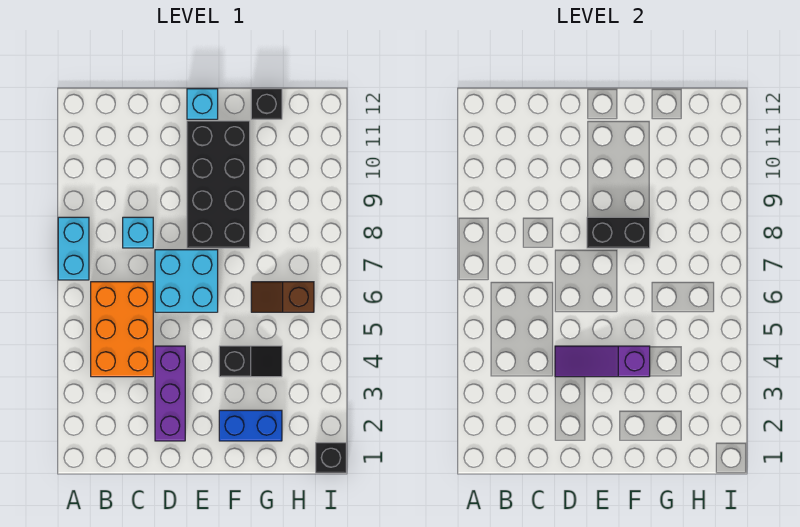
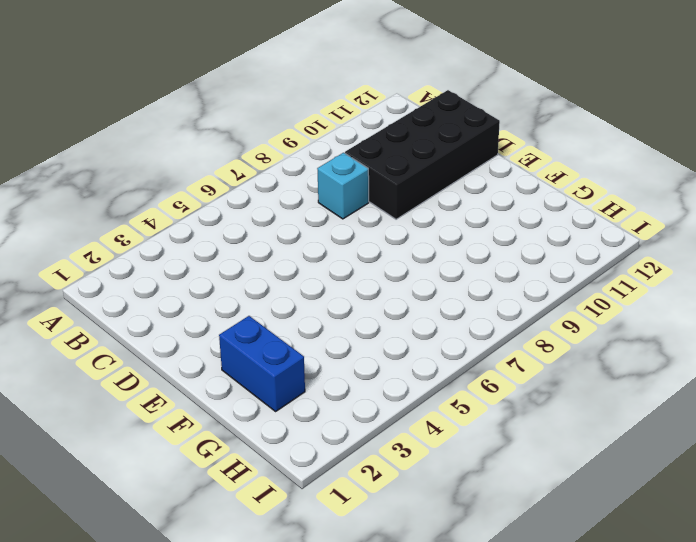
black 2x4 brick [345,90,500,219] -> black 2x4 brick moved to [187,121,250,248]
none -> cyan 1x2 brick [58,217,89,280]
none -> orange 2x3 brick [91,282,153,377]
none -> purple 1x3 brick [155,346,185,441]

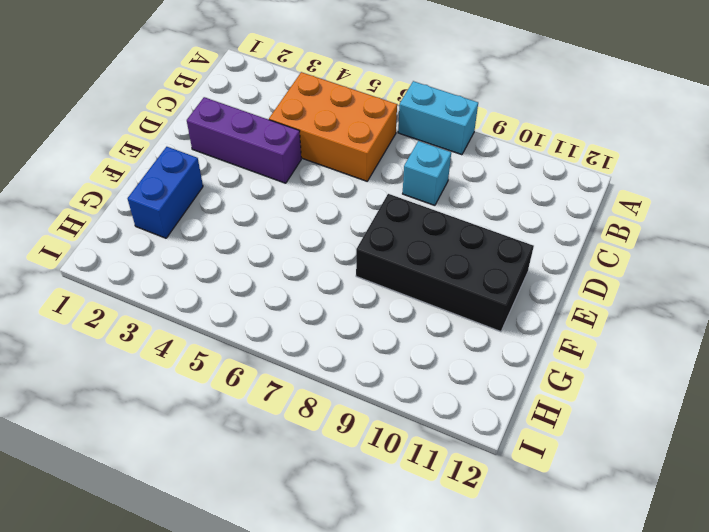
none -> cyan 2x2 brick [155,250,218,312]
none -> cyan 1x1 brick [187,89,218,119]
none -> black 1x2 slope [219,346,282,377]

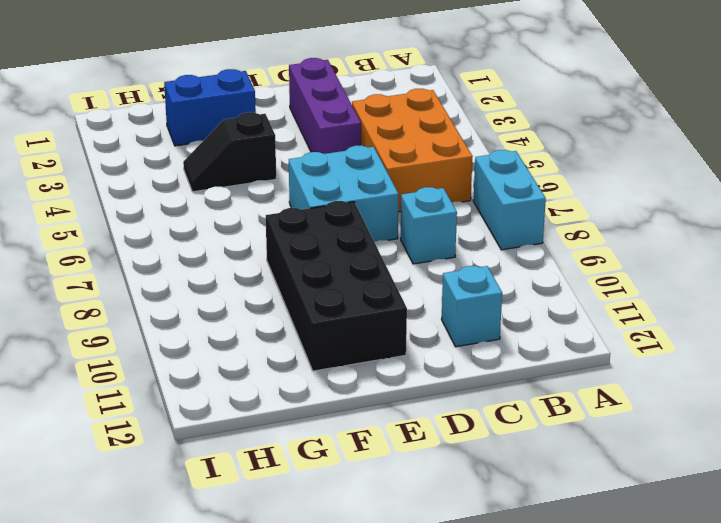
cyan 1x1 brick [442,266,502,347] -> cyan 1x1 brick moved to [187,89,218,119]
none -> brown 1x2 slope [251,282,314,312]
none -> black 1x1 brick [251,89,282,119]
none -> black 1x1 brick [316,443,346,473]

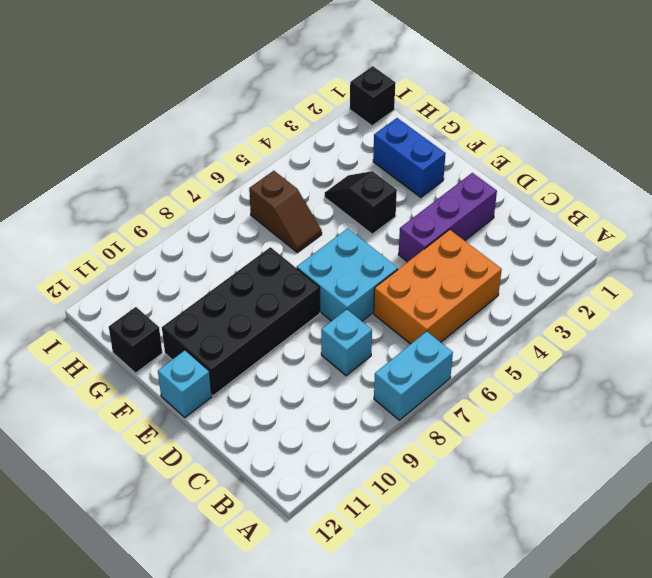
none -> purple 1x3 slope [555,346,650,377]
none -> black 1x2 brick [587,217,650,248]

